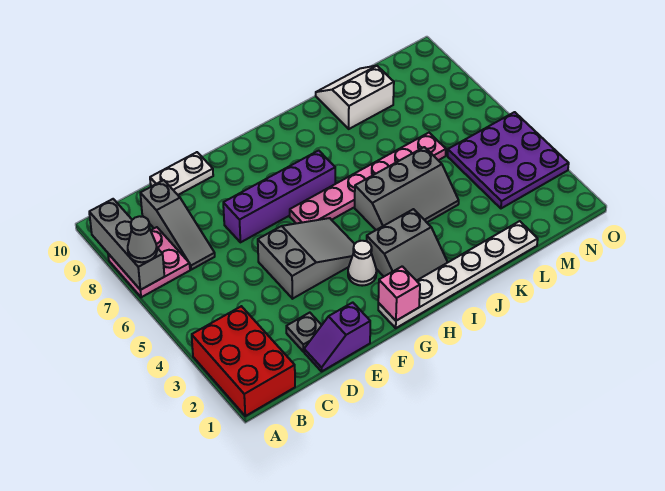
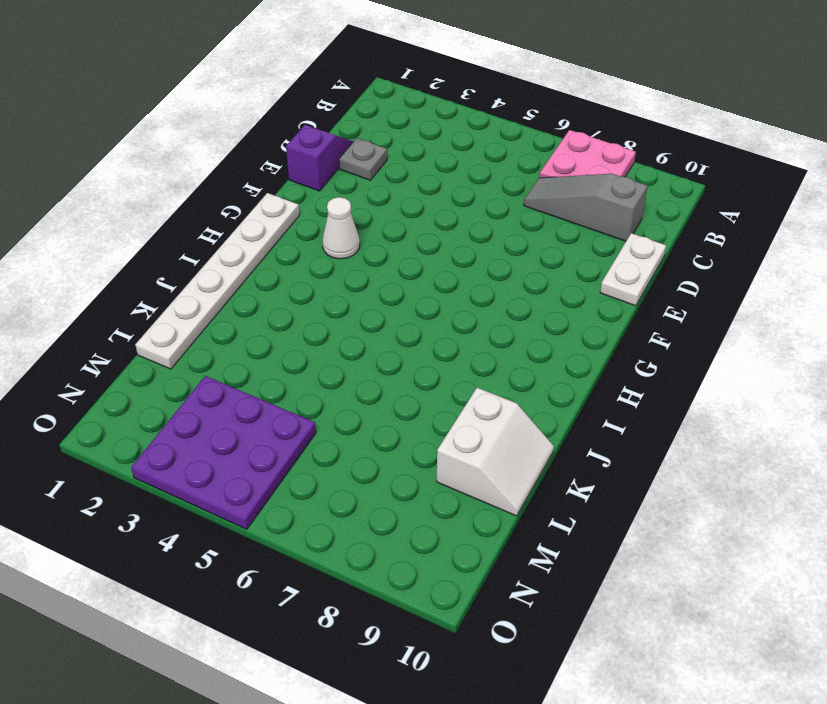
none -> red 2x3 brick [192,306,295,416]
none -> grey 2x3 slope [258,218,354,299]
none -> purple 1x4 brick [223,150,335,242]

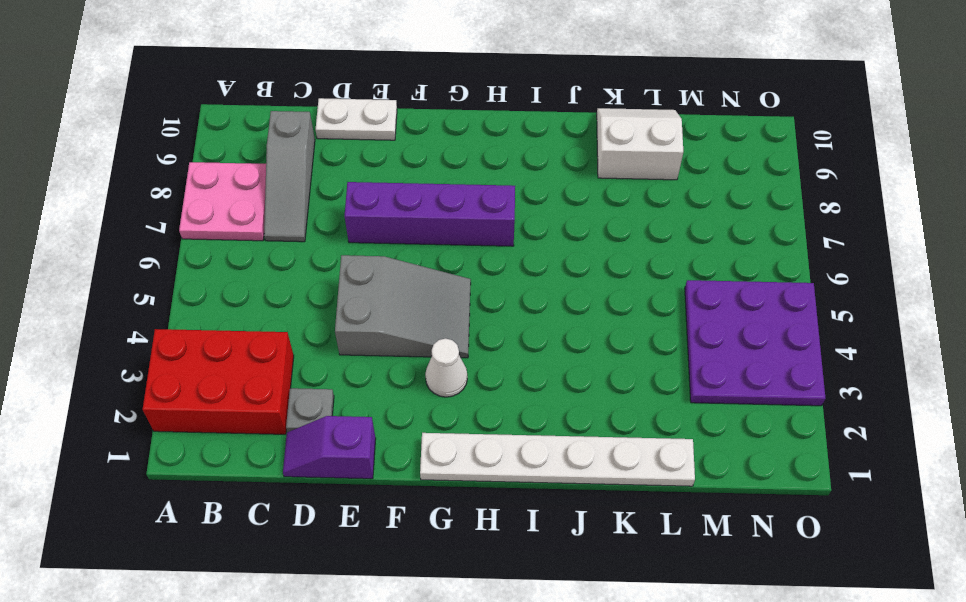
red 2x3 brick [143,329,294,434] -> red 2x3 brick turned to [192,306,295,416]
none -> pink 1x6 plate [290,133,446,223]
none -> grey 2x2 slope [367,209,448,281]
none -> grey 2x3 slope [355,147,459,230]

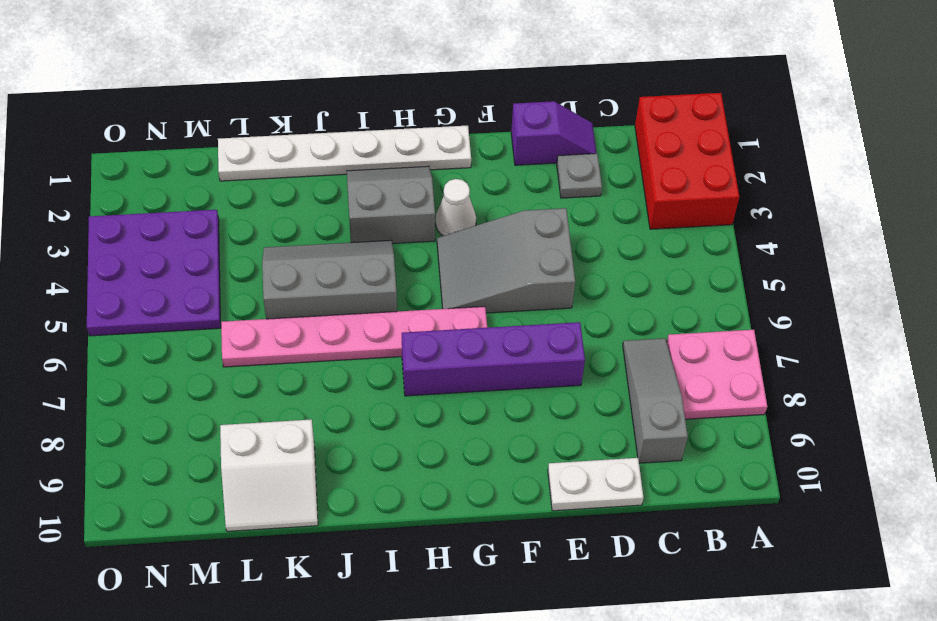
none -> grey 1x3 brick [89,199,164,290]
none -> pink 1x1 brick [378,266,420,321]
none -> grey 1x1 cone [128,216,157,262]

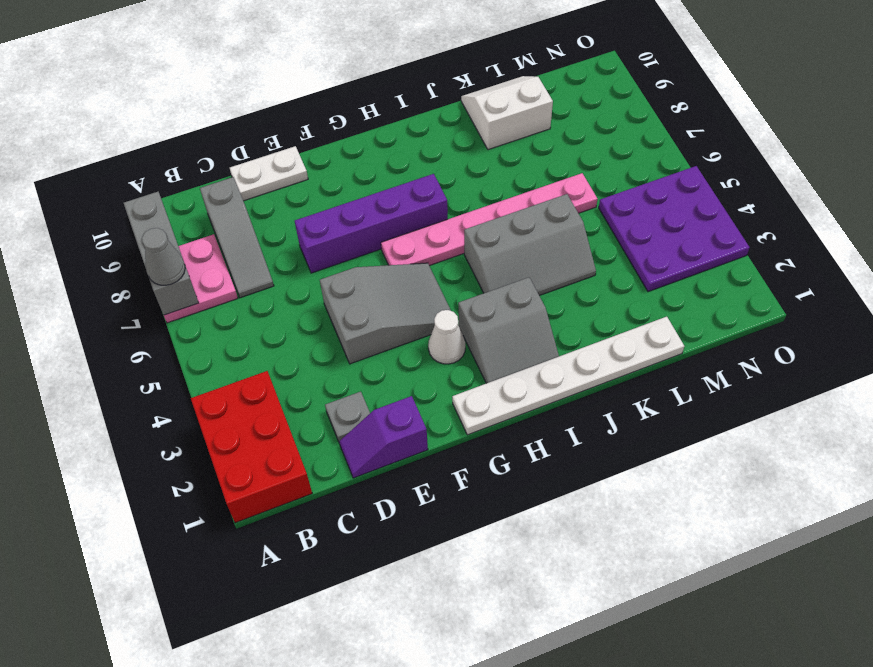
none -> pink 1x1 brick [378,266,420,321]

